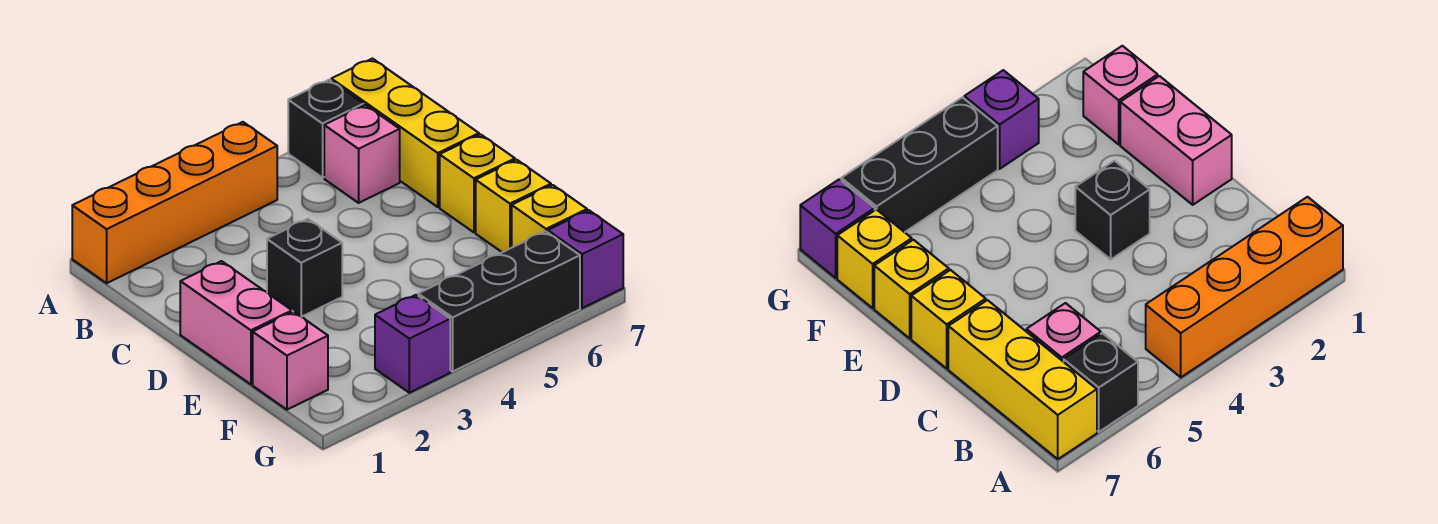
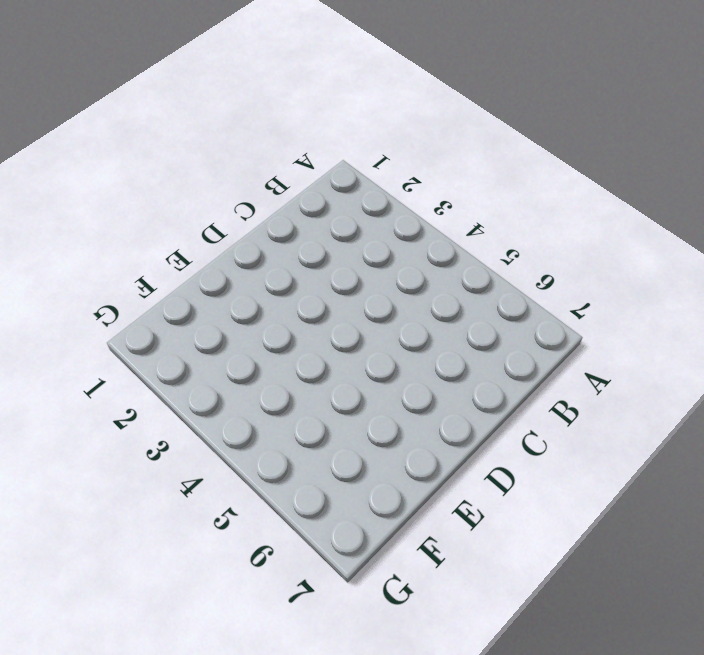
none -> orange 1x4 brick [72,122,277,283]
none -> black 1x1 brick [288,80,364,178]
none -> yellow 1x3 brick [331,59,479,207]

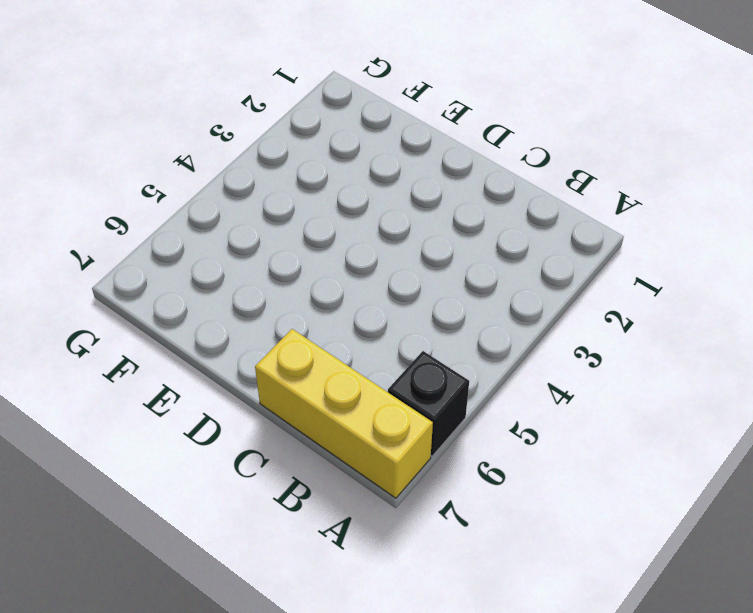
none -> orange 1x4 brick [72,122,277,283]
none -> pink 1x1 brick [324,105,400,203]
none -> pink 1x2 brick [180,261,292,384]

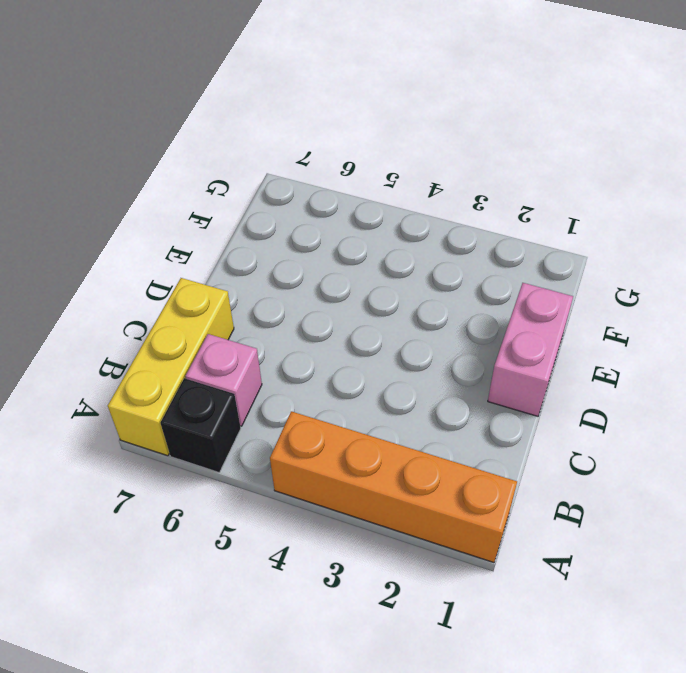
none -> black 1x1 brick [267,219,342,317]
none -> yellow 1x1 brick [440,134,515,232]
none -> yellow 1x1 brick [476,160,551,252]

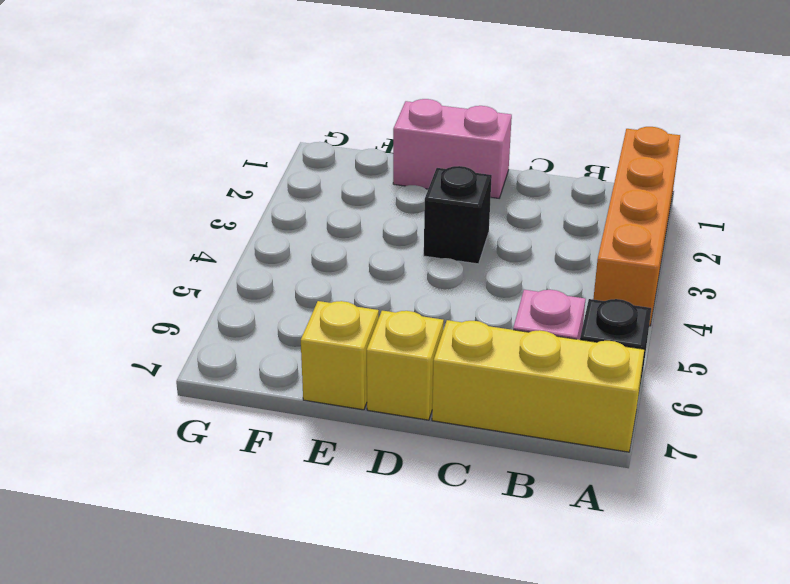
none -> pink 1x1 brick [253,312,328,410]
none -> yellow 1x1 brick [512,185,587,247]
none -> purple 1x1 brick [375,295,450,393]

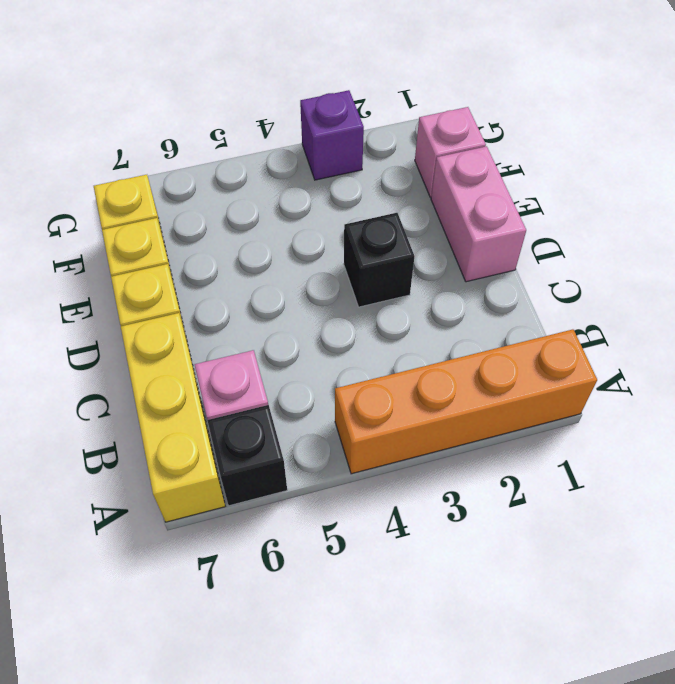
none -> black 1x3 brick [418,231,580,372]
none -> purple 1x1 brick [548,210,623,308]

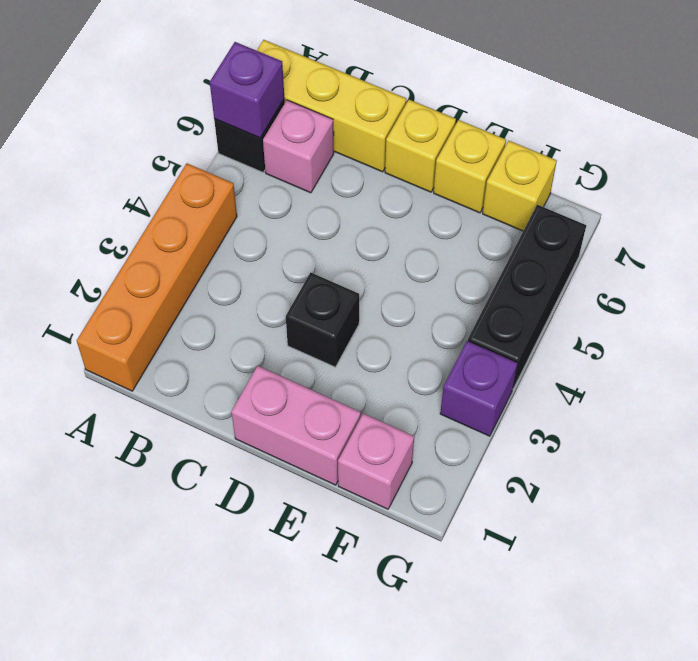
purple 1x1 brick [210,42,284,138] -> purple 1x1 brick moved to [548,210,623,308]

